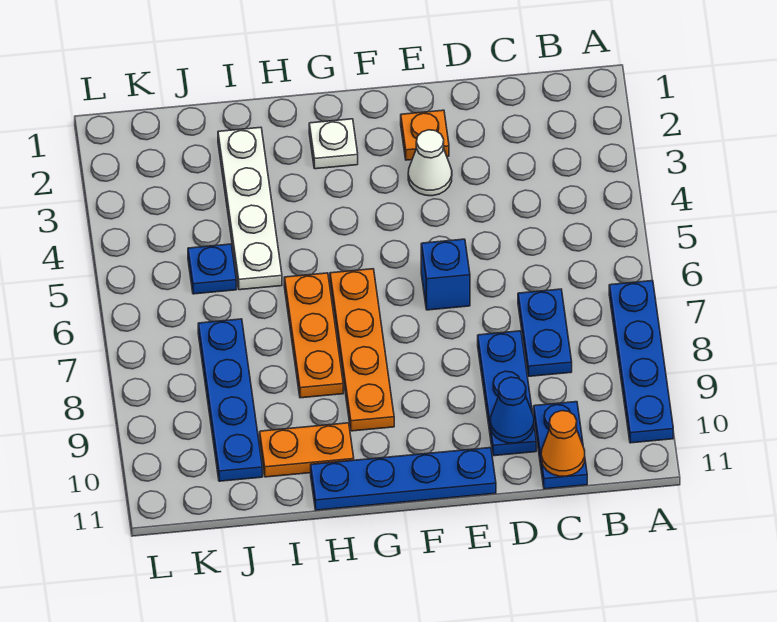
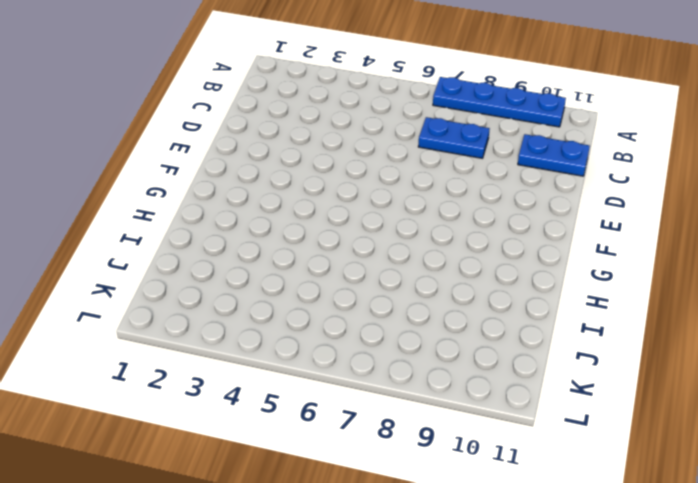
none -> blue 1x3 plate [478,331,536,456]
none -> orange 1x1 plate [401,110,449,160]
none -> white 1x1 cone [408,130,452,196]

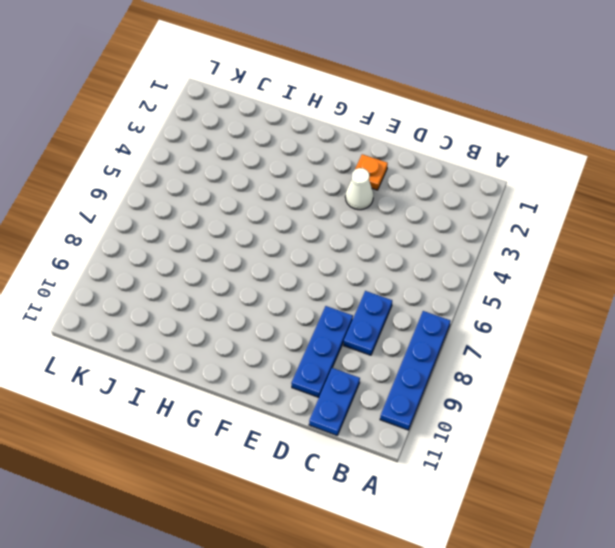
none -> blue 1x1 brick [421,239,470,310]
none -> blue 1x4 plate [311,448,496,510]
none -> white 1x1 plate [309,119,358,169]

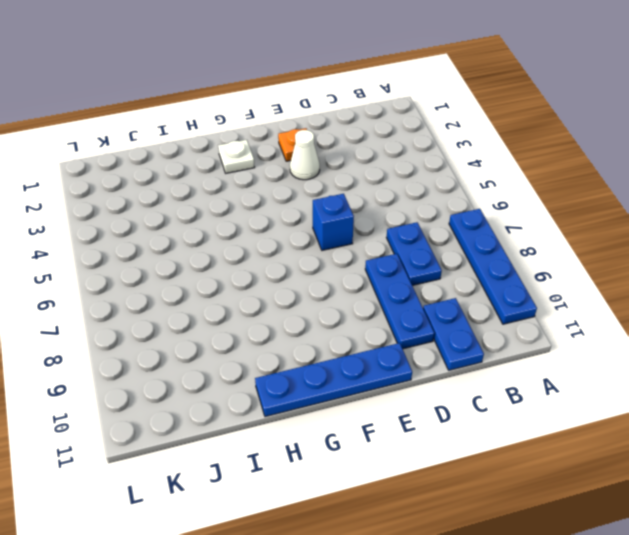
none -> orange 1x4 plate [330,269,394,431]
none -> orange 1x3 plate [284,273,343,398]
none -> orange 1x2 plate [260,423,354,477]

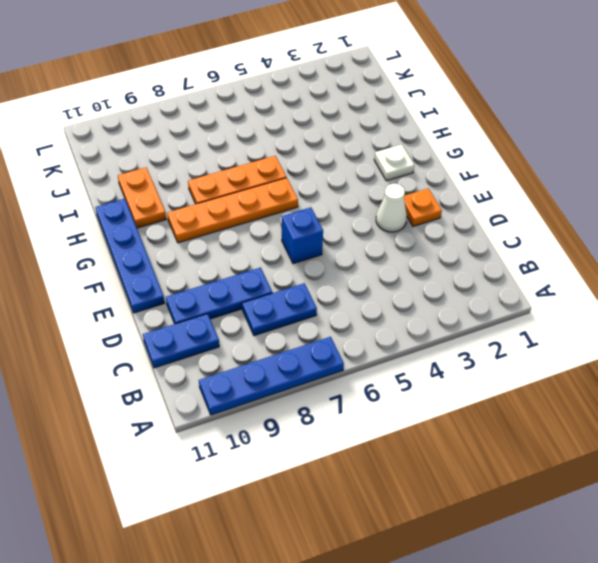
none -> white 1x4 plate [218,127,282,290]
none -> blue 1x1 plate [188,244,236,294]
none -> blue 1x4 plate [198,319,262,481]

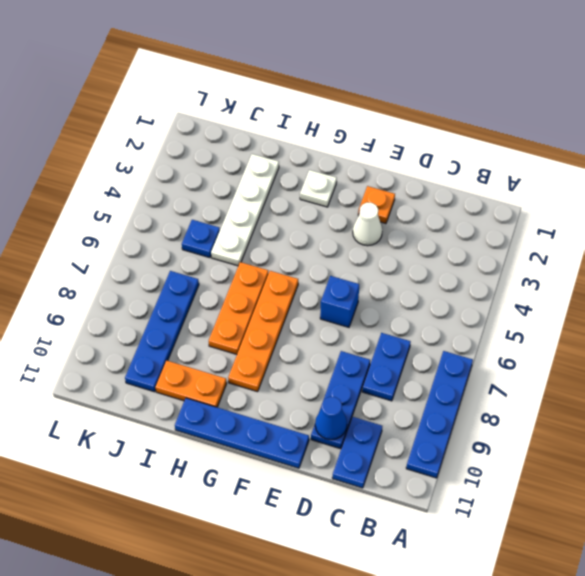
none -> orange 1x1 cone [541,411,585,476]

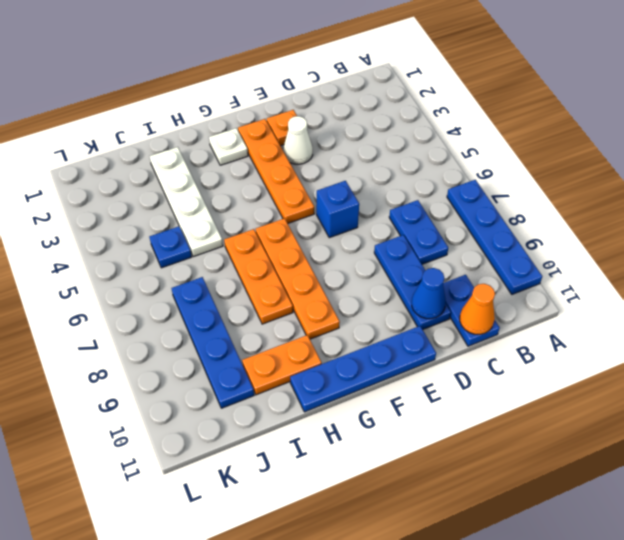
orange 1x4 plate [238,119,314,223] -> none

